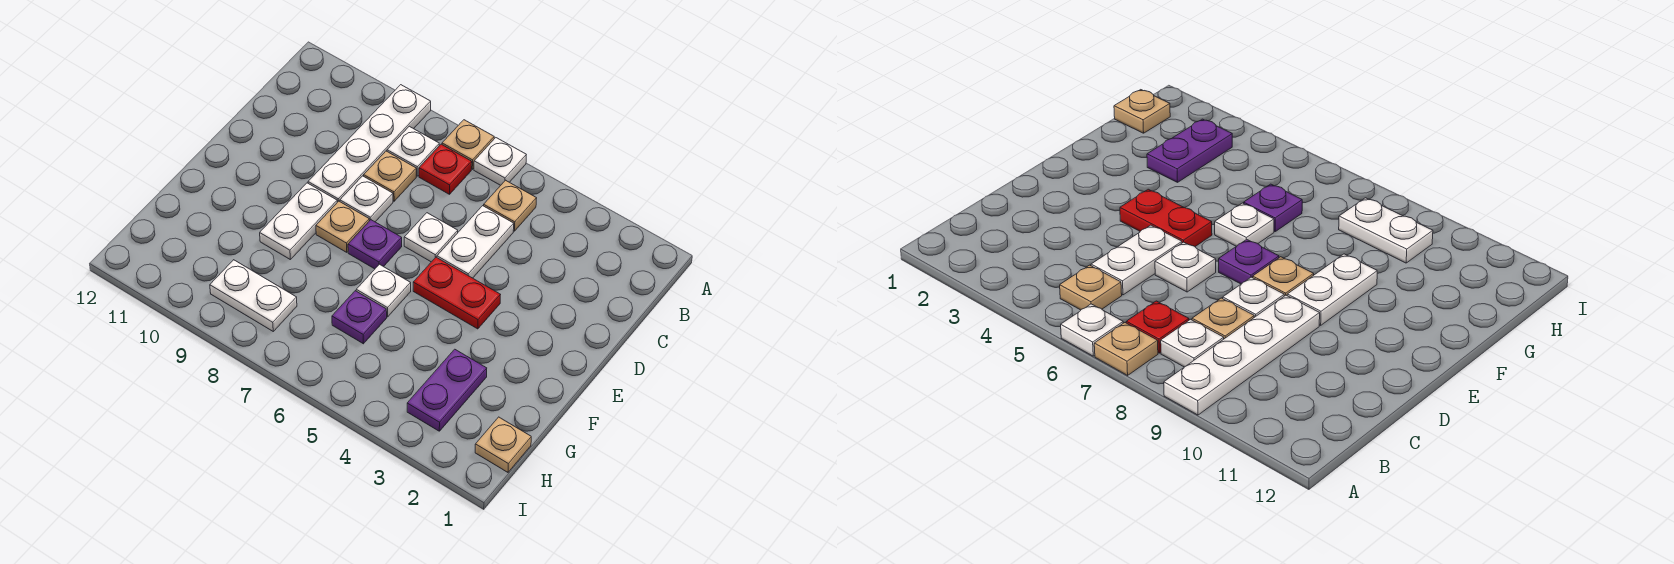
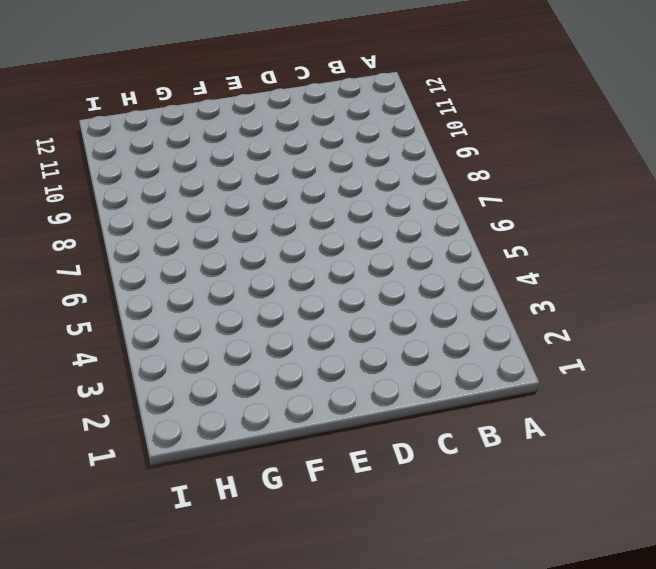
none -> white 1x1 plate [474,138,526,185]
none -> tan 1x1 plate [442,120,494,169]
none -> white 1x4 plate [308,85,431,202]

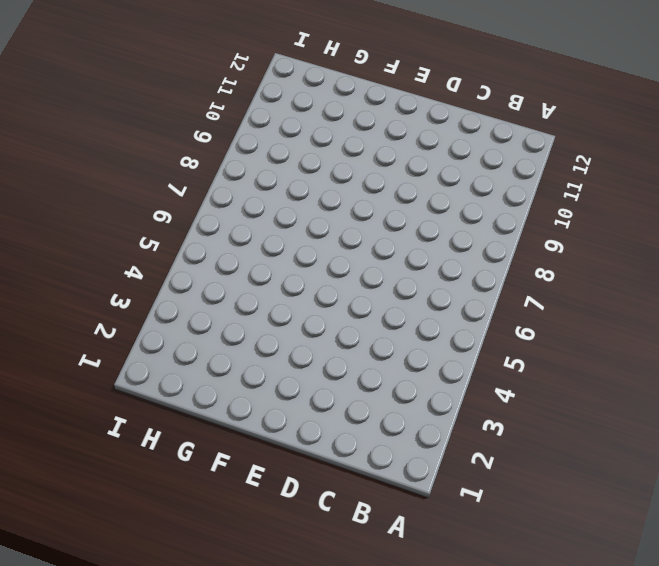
none -> white 1x1 plate [474,138,526,185]
none -> tan 1x1 plate [442,120,494,169]
none -> white 1x4 plate [308,85,431,202]

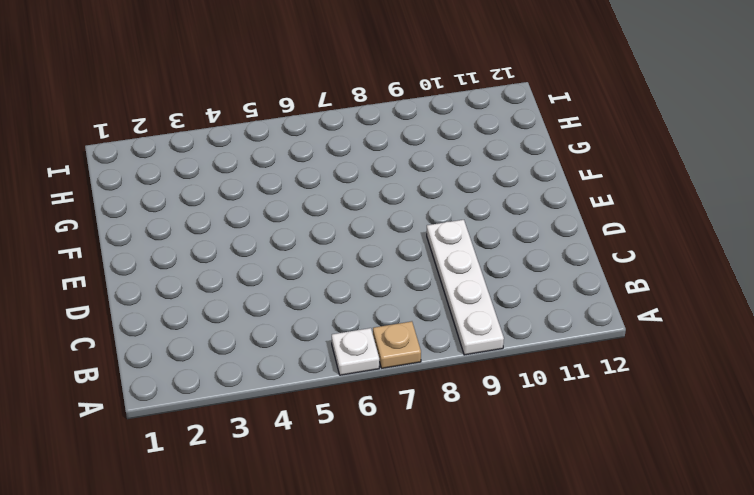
none -> tan 1x1 plate [484,180,537,231]
none -> red 1x1 plate [419,144,472,194]
none -> white 1x1 plate [387,126,439,176]

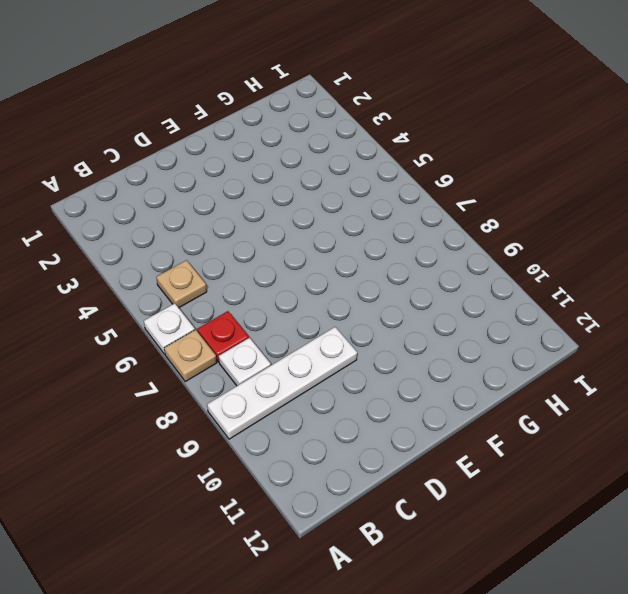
none -> white 1x2 plate [437,206,514,278]
none -> tan 1x1 plate [364,151,416,201]
none -> white 1x1 plate [404,213,458,262]

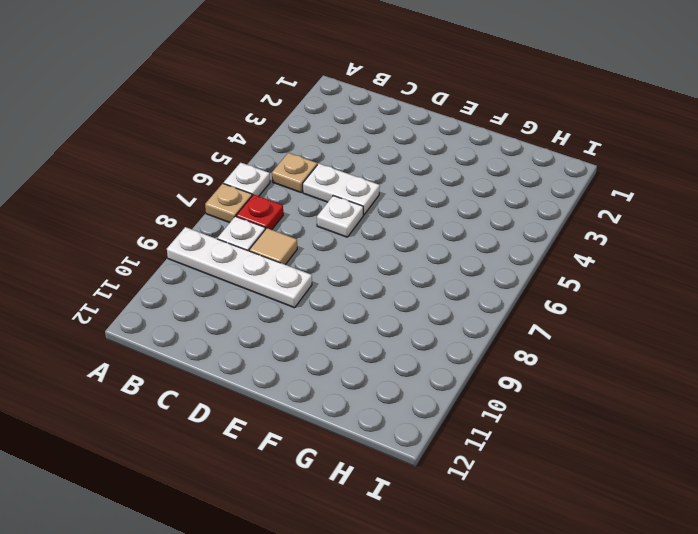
tan 1x1 tile [249,228,297,265] -> tan 1x1 plate [364,151,416,201]
none -> white 1x1 plate [340,176,393,222]
none -> red 1x2 plate [413,257,500,329]
none -> purple 1x1 plate [348,220,402,269]

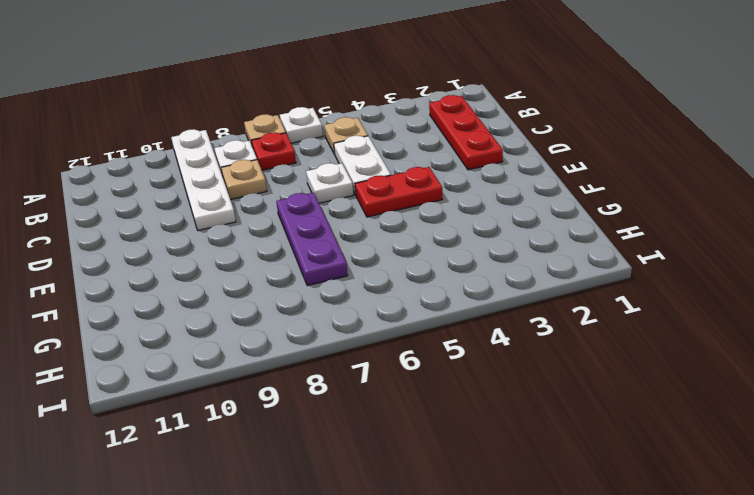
red 1x3 plate [429,95,503,170] -> none
purple 1x3 plate [276,193,348,286] -> purple 1x1 plate [348,220,402,269]
none -> white 1x1 plate [340,176,393,222]
none -> tan 1x1 plate [316,201,369,252]
none -> white 1x2 plate [260,183,337,259]

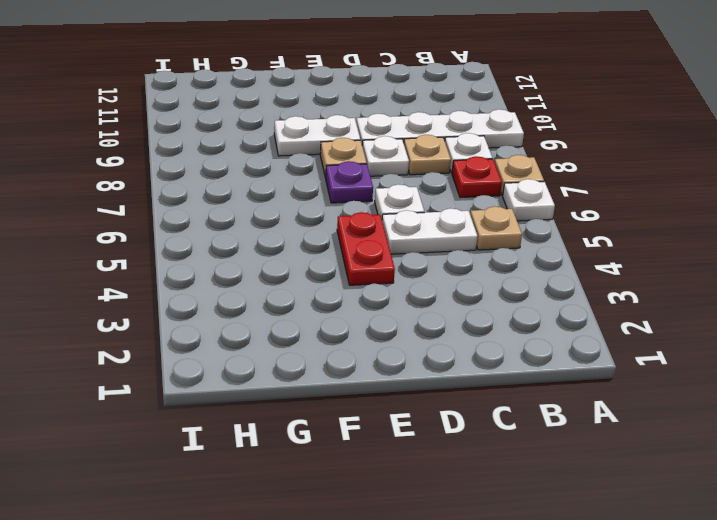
none -> white 1x1 plate [356,264,411,317]
none -> purple 1x2 plate [407,349,487,431]
none -> purple 1x1 plate [332,291,387,344]

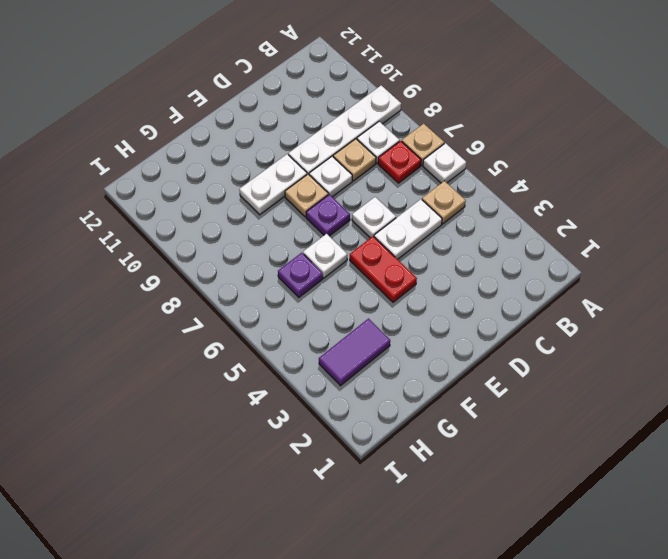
purple 1x2 tile [319,319,390,386] -> purple 1x2 plate [407,349,487,431]
none -> tan 1x1 plate [475,417,531,472]
none -> white 1x2 plate [210,260,297,331]

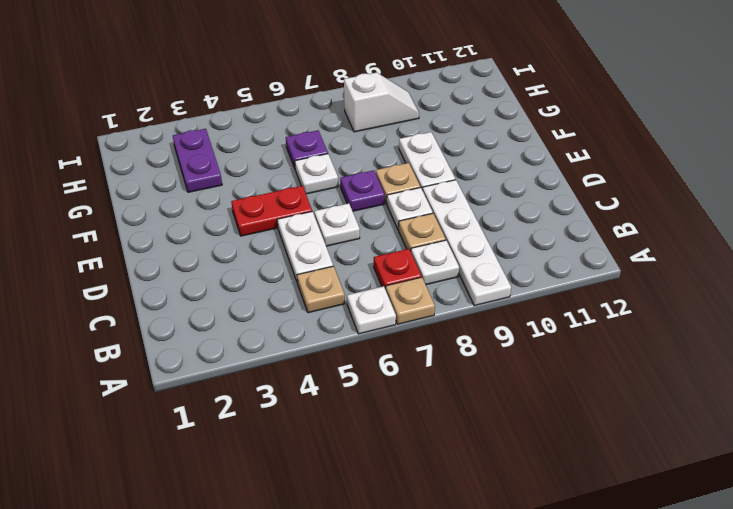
white 1x2 slope [344,72,419,132] -> white 1x2 plate [210,260,297,331]
none -> tan 1x1 plate [475,417,531,472]

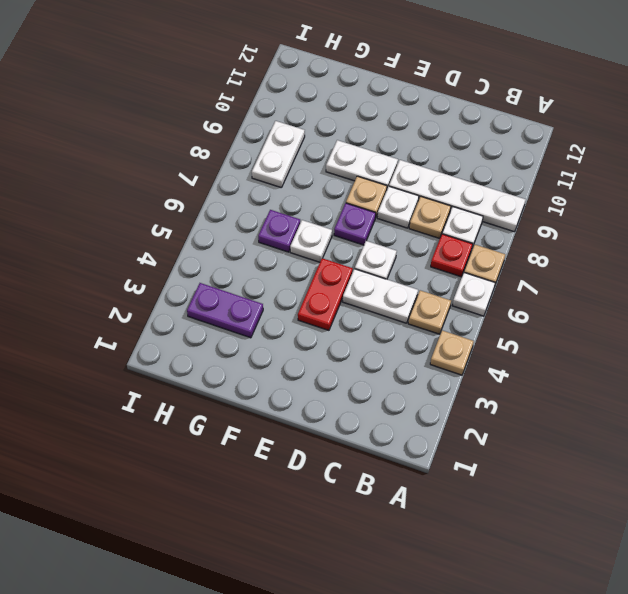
tan 1x1 plate [430,330,474,375] -> tan 1x1 plate moved to [475,417,531,472]

